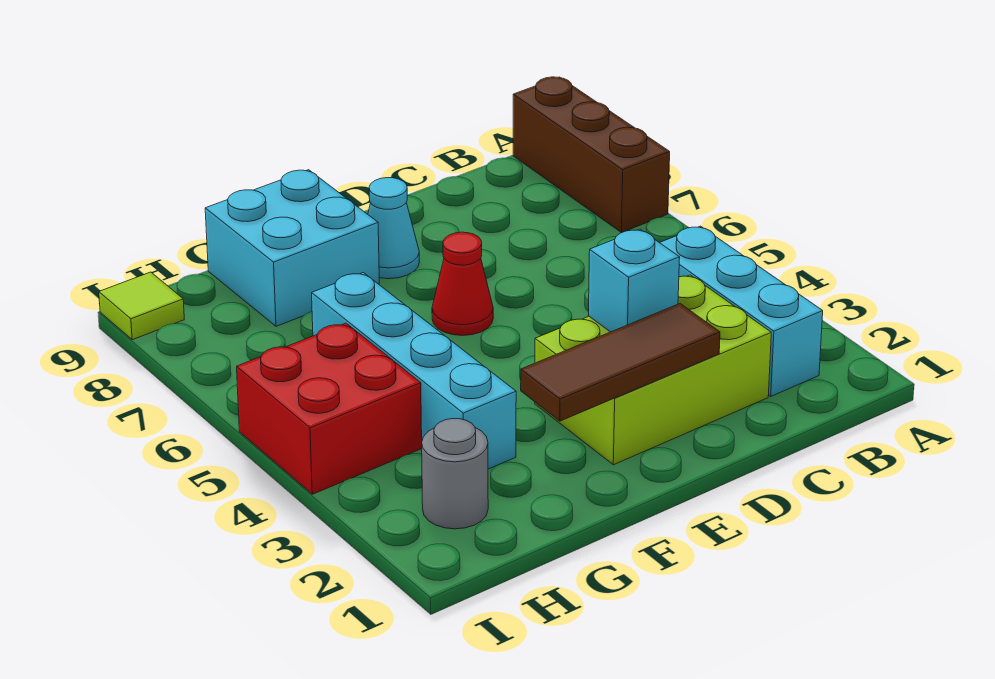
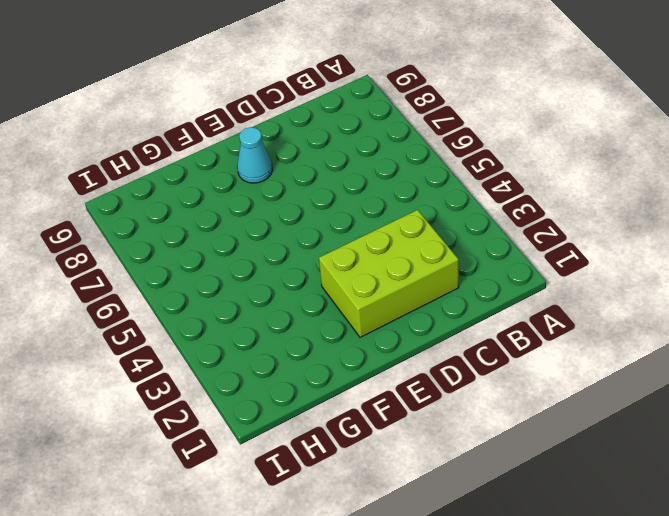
none -> brown 1x3 brick [513,77,670,233]
none -> cyan 1x3 brick [660,226,823,396]
none -> red 1x1 cone [432,232,493,336]

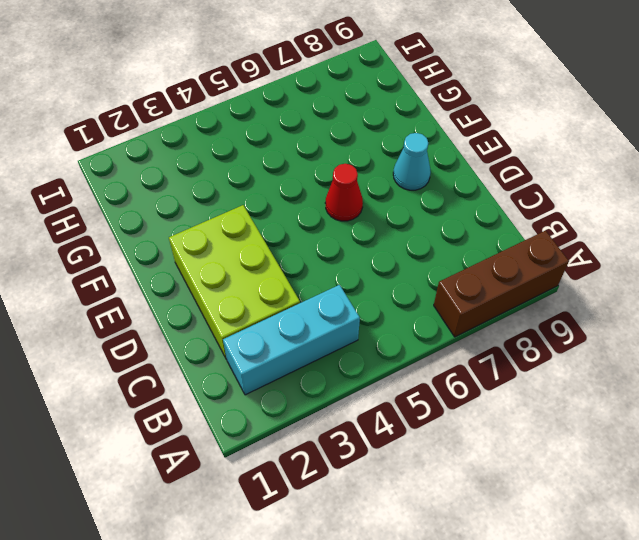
none -> cyan 2x2 brick [205,170,379,326]
none -> cyan 1x4 brick [312,273,516,469]
none -> grey 1x1 round brick [422,419,488,529]

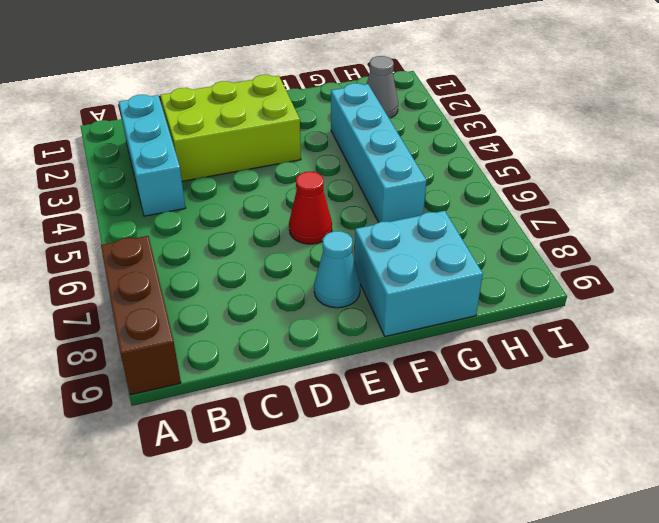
grey 1x1 cone [367,56,398,118] -> grey 1x1 round brick [422,419,488,529]
none -> red 2x2 brick [237,323,422,494]
none -> lime 1x1 tile [99,272,184,340]
none -> brown 1x3 tile [521,304,720,421]

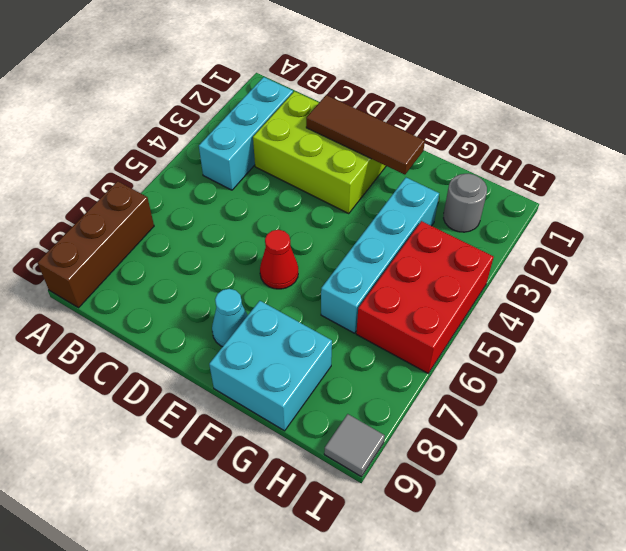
red 2x3 brick [356,221,494,373] -> red 2x2 brick [237,323,422,494]
grey 1x1 tile [324,414,385,477] -> lime 1x1 tile [99,272,184,340]
none -> cyan 1x1 brick [588,229,680,332]

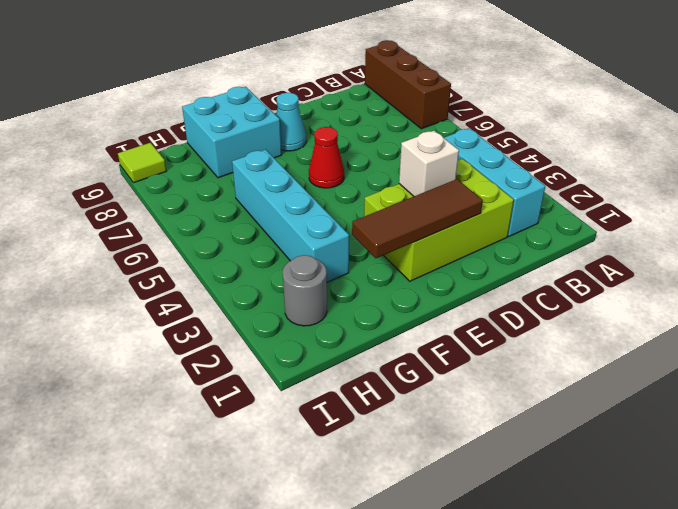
white 1x1 brick [399,131,459,196] -> cyan 1x1 brick [588,229,680,332]
none -> red 2x2 brick [237,323,422,494]

